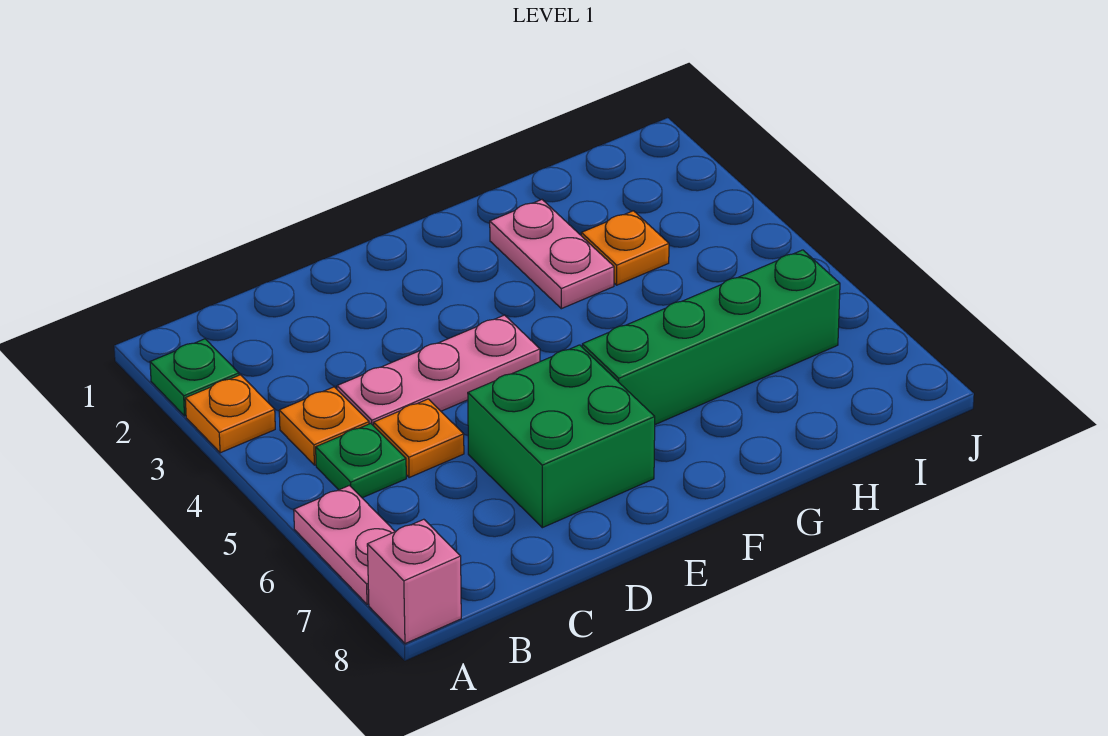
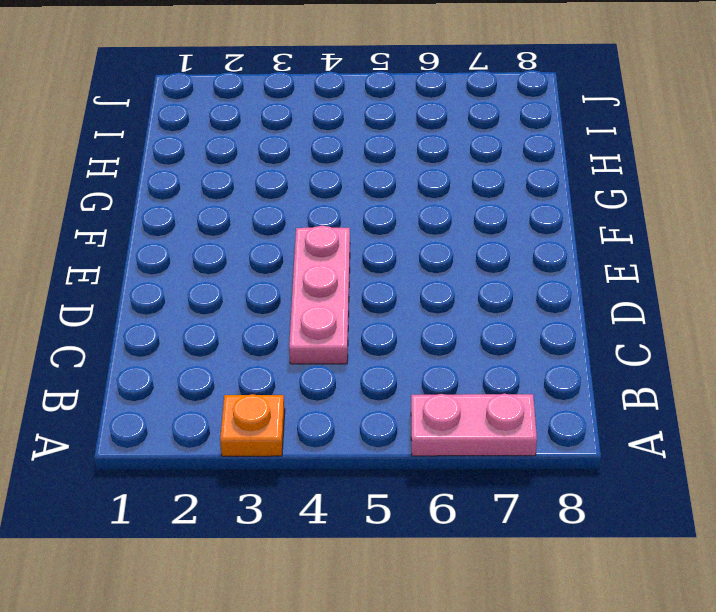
none -> green 1x1 plate [150,339,239,416]
none -> pink 1x1 brick [367,519,461,644]
none -> orange 1x1 plate [279,387,369,465]

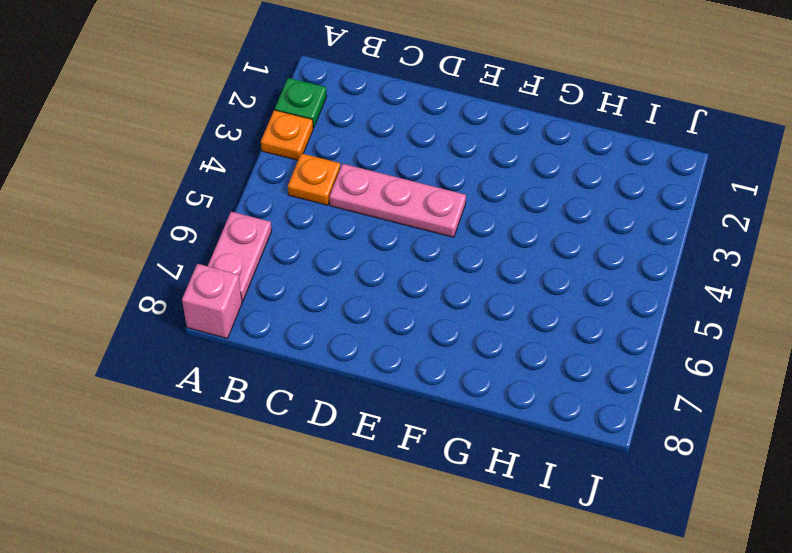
none -> green 1x1 plate [316,423,406,498]
none -> orange 1x1 plate [374,399,464,478]
none -> green 2x2 brick [468,345,655,528]

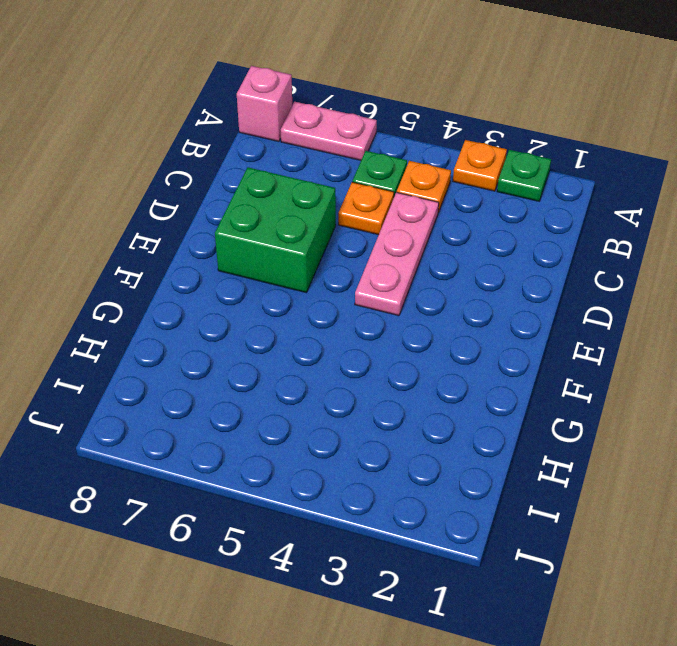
none -> green 1x4 brick [582,250,840,424]
none -> pink 1x2 plate [490,200,614,309]
none -> orange 1x1 plate [581,211,669,285]

